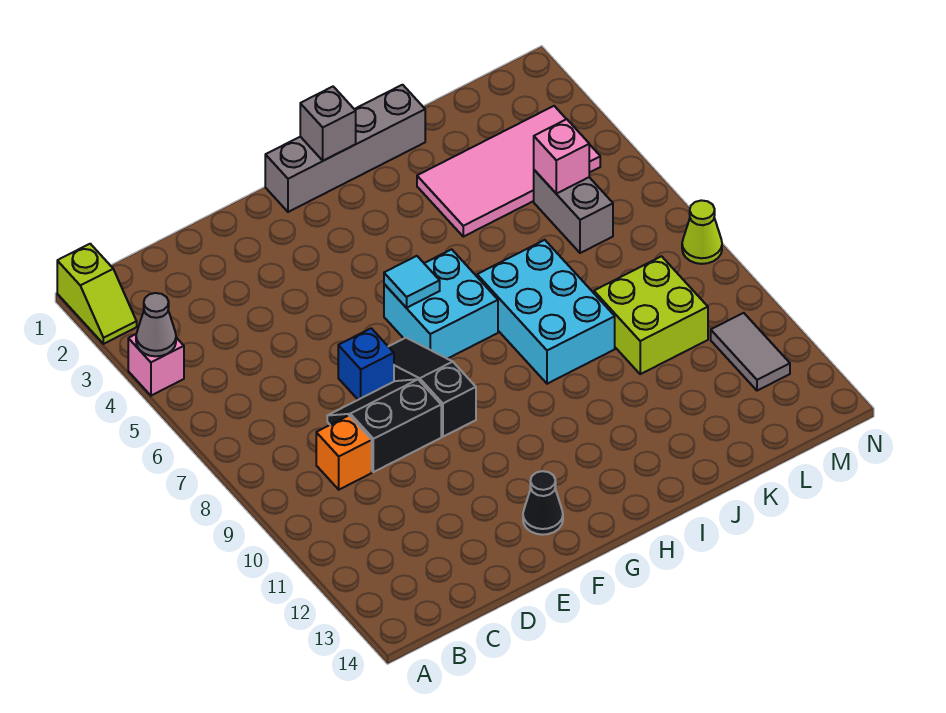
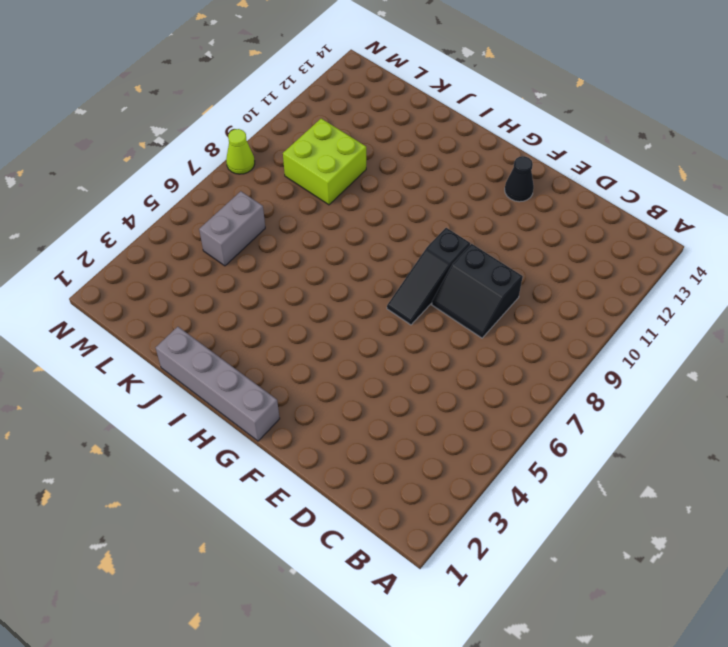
none -> lime 1x2 slope [57,244,137,344]
none -> pink 1x1 brick [128,334,184,396]
none -> orange 1x1 brick [316,415,372,490]

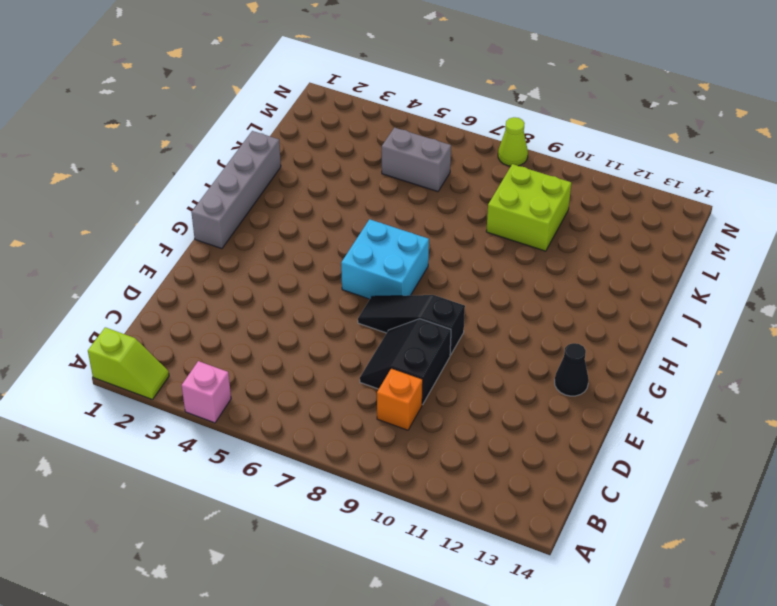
none -> blue 1x1 brick [338,328,394,400]
none -> cyan 2x3 brick [477,240,615,384]
none -> pink 2x4 tile [417,106,600,237]

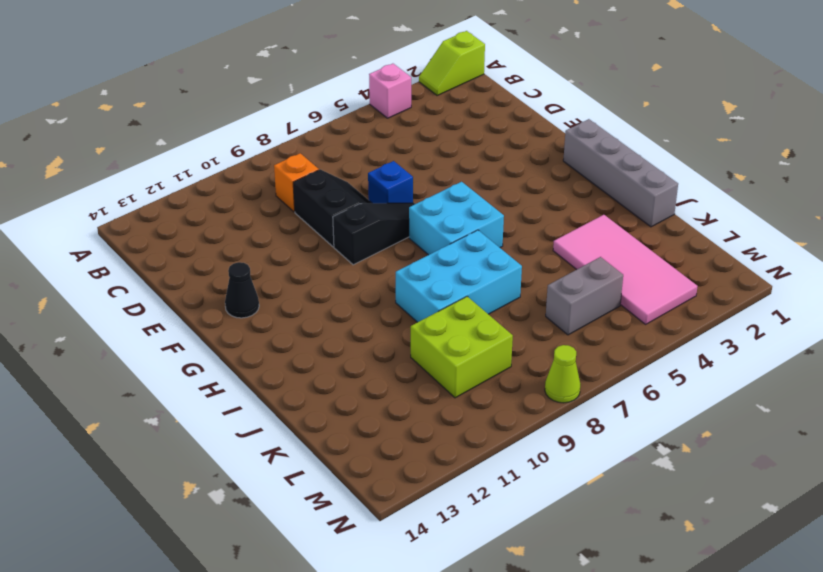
none -> grey 1x2 tile [711,313,790,391]
none -> grey 1x1 cone [136,293,176,356]
none -> cyan 1x1 tile [384,256,440,308]

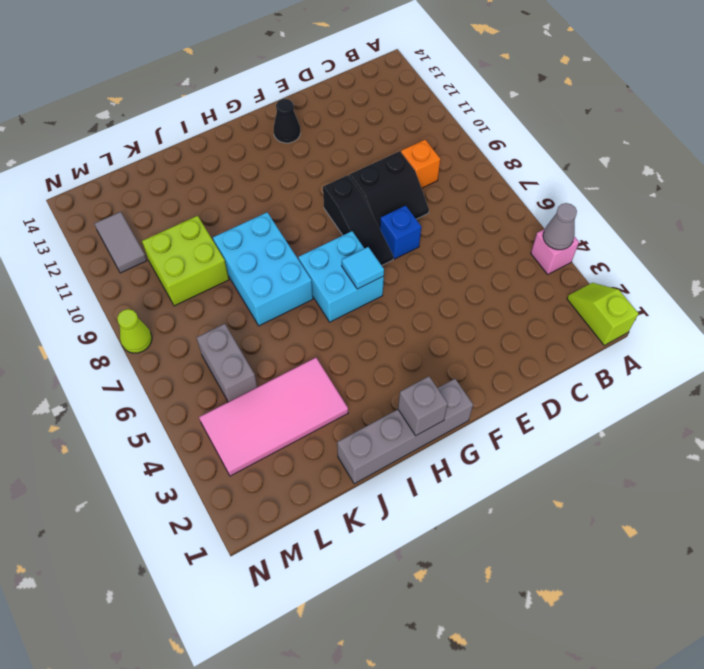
none -> pink 1x1 brick [534,119,589,194]

